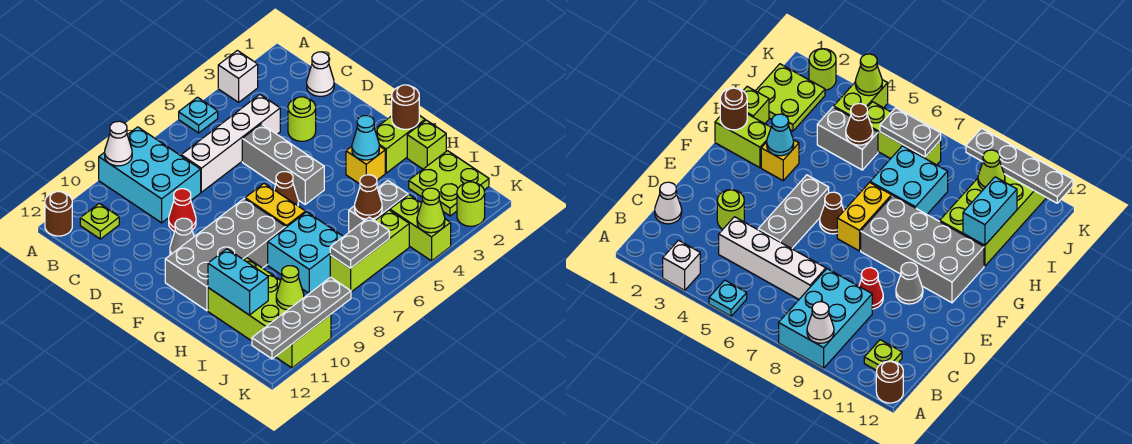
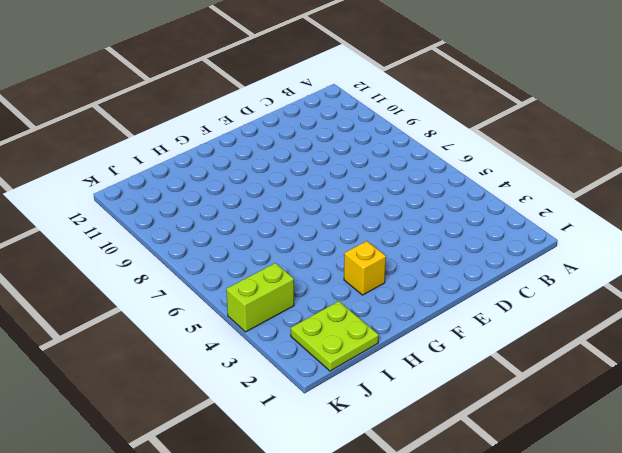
none -> white 1x1 brick [218,50,258,102]
none -> cyan 1x1 plate [179,97,218,133]
none -> cyan 2x3 brick [99,127,201,223]
none -> brown 1x1 round brick [45,192,72,236]

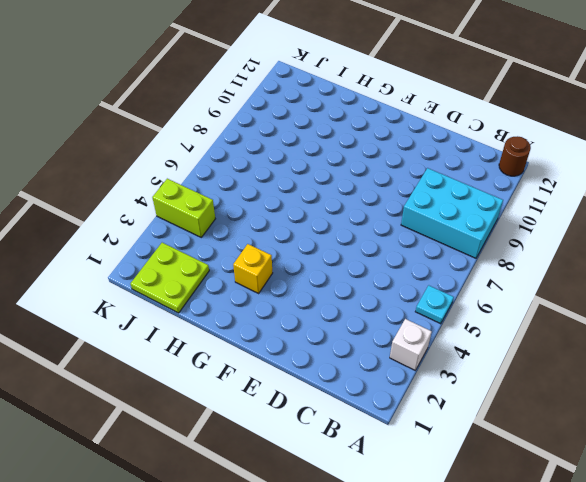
none -> lime 1x1 plate [80,203,119,239]
none -> white 1x1 cone [307,52,334,96]
none -> white 1x4 brick [181,95,280,192]
none -> lime 1x1 round brick [288,97,316,141]

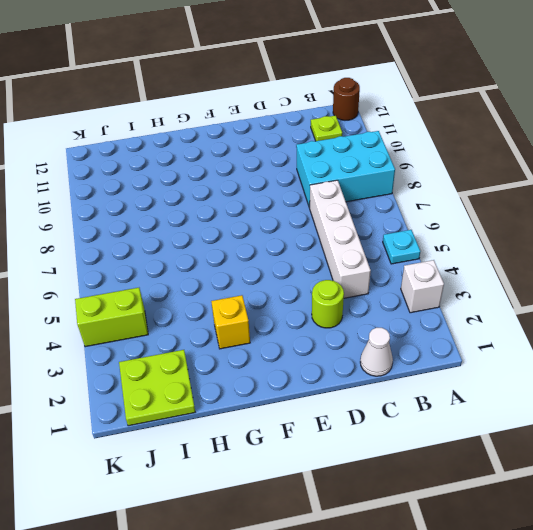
none -> grey 1x3 brick [242,124,324,204]
none -> red 1x1 cone [169,189,196,231]
none -> grey 1x1 cone [170,218,194,255]
none -> brown 1x1 cone [274,172,298,206]

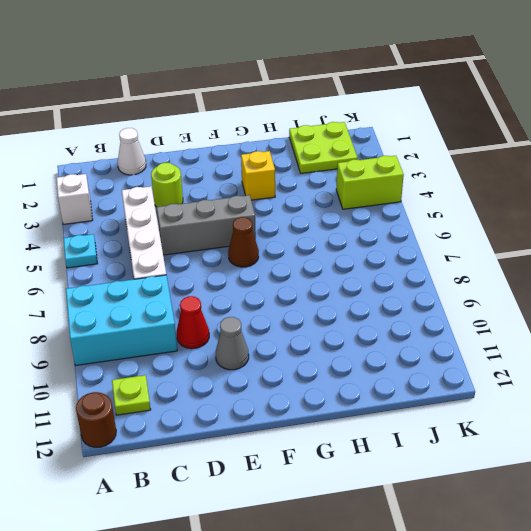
none -> yellow 1x2 brick [245,183,306,227]
none -> grey 2x4 brick [165,199,286,311]
none -> lime 1x2 brick [375,115,425,173]
none -> lime 1x1 brick [407,120,446,169]

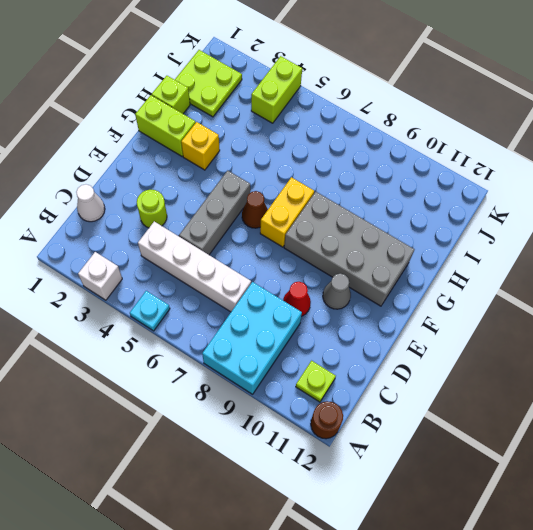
none -> cyan 2x2 brick [268,212,343,293]
none -> lime 2x4 brick [208,258,331,368]
none -> grey 1x2 brick [349,180,408,232]
none -> lime 1x3 brick [330,210,409,292]

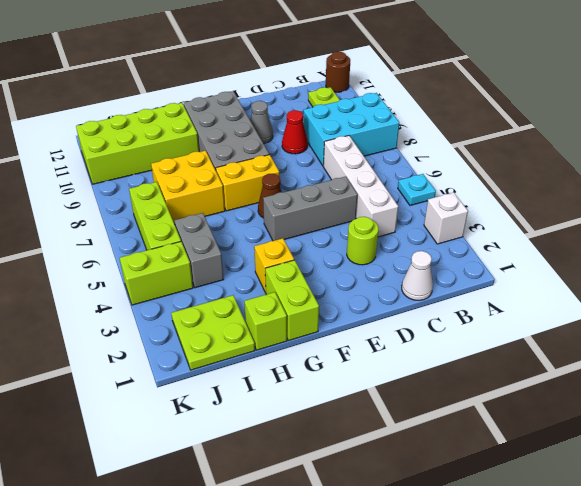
yellow 2x2 brick [151,151,225,224] -> cyan 2x2 brick [268,212,343,293]
none -> lime 1x1 round brick [457,182,485,226]
none -> white 1x1 cone [105,121,132,166]
none -> brown 1x1 round brick [392,85,419,129]
none -> cyan 1x1 cone [352,116,379,160]

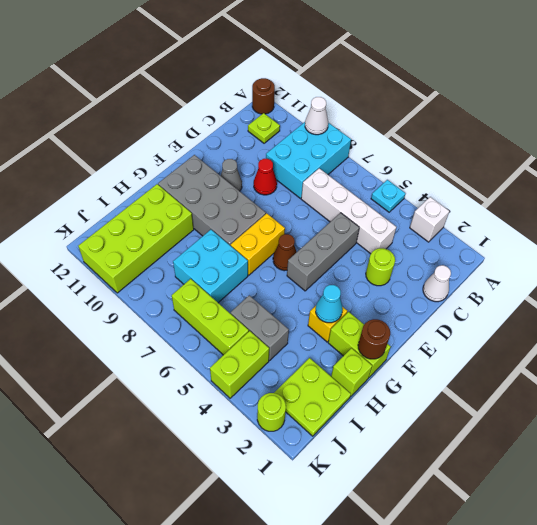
none -> cyan 1x2 brick [208,249,268,315]
none -> brown 1x1 cone [355,175,382,219]
none -> grey 1x2 plate [330,217,389,268]
none -> lime 1x1 cone [276,266,304,310]

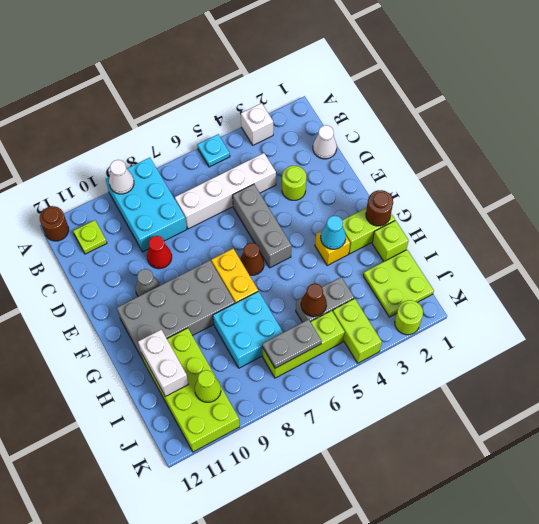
white 1x2 brick [138,330,188,397] -> cyan 1x2 brick [208,249,268,315]
none -> lime 1x1 cone [417,188,445,233]
none -> grey 1x4 plate [252,277,351,359]

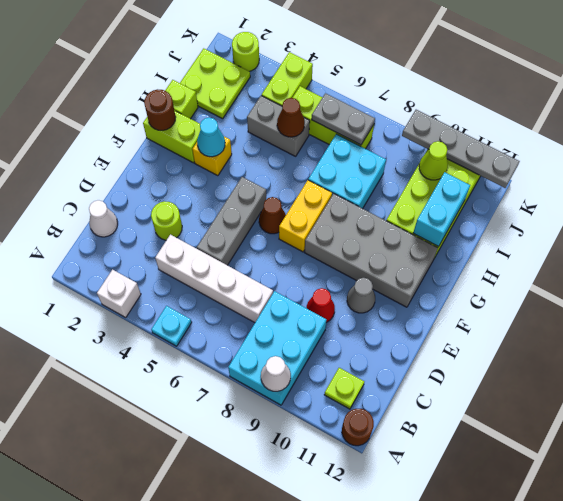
none -> lime 1x1 cone [417,188,445,233]

